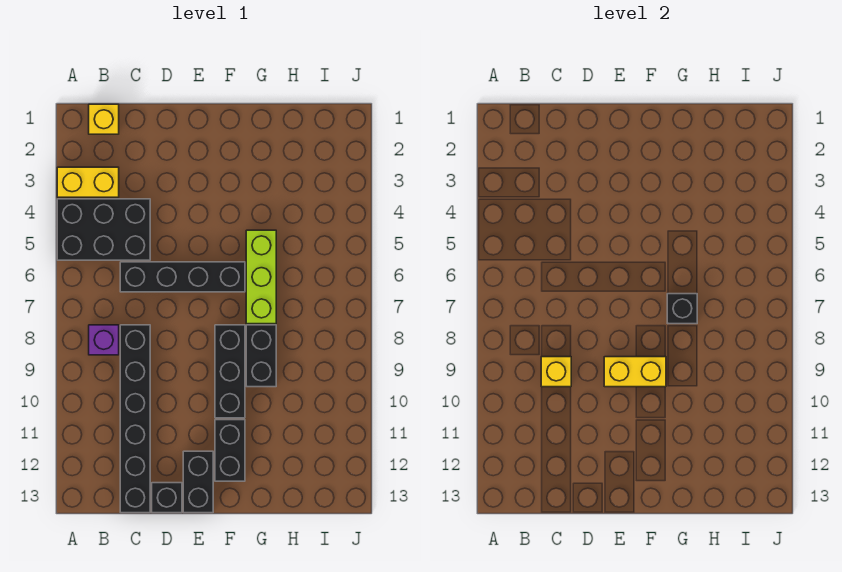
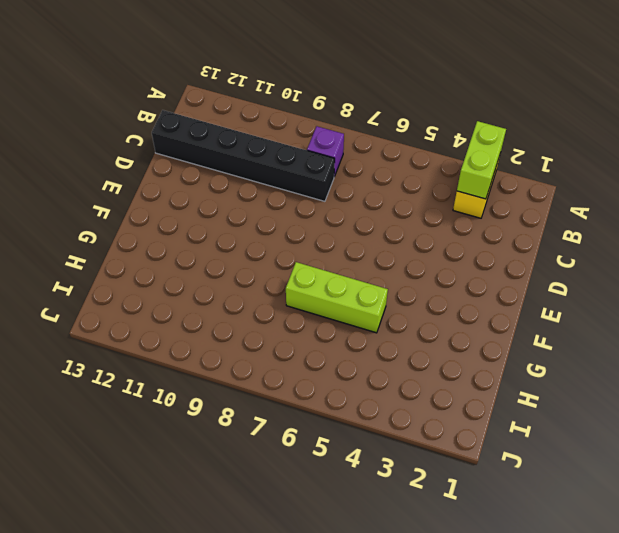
lime 1x2 brick [457,121,506,199] -> none
none -> black 2x3 brick [57,199,150,260]
none -> yellow 1x1 brick [89,104,119,134]
none -> black 1x4 brick [120,262,245,292]

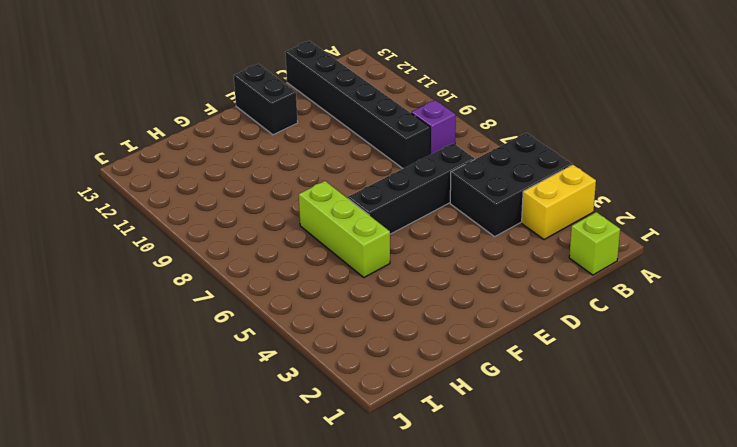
lime 1x1 brick [569,212,620,275] -> yellow 1x1 brick [89,104,119,134]
none -> black 1x1 brick [152,483,182,513]
none -> black 1x3 brick [215,325,245,418]
none -> black 1x2 brick [215,420,245,481]

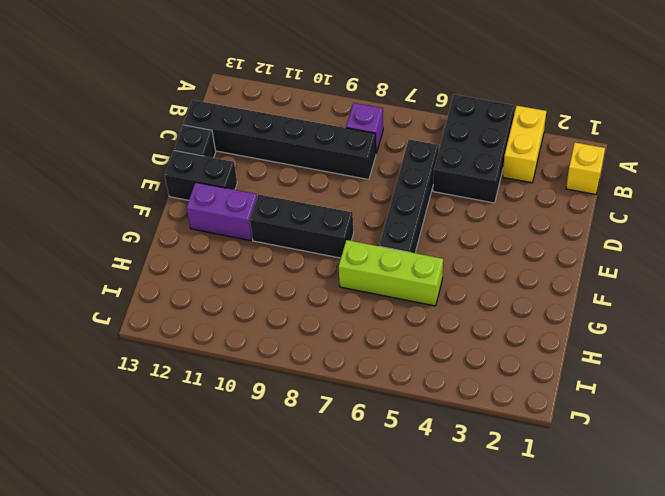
purple 1x2 brick [186,182,257,241] -> black 1x2 brick [215,420,245,481]
none -> black 1x2 brick [246,325,276,387]
none -> yellow 1x1 brick [541,357,571,387]
none -> yellow 1x2 brick [604,357,666,387]

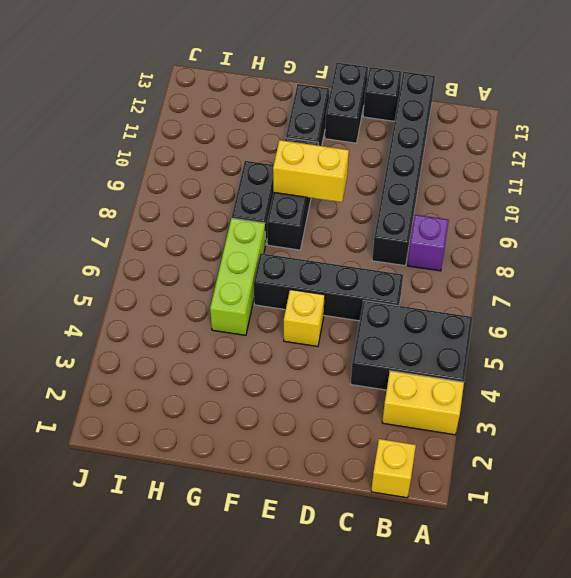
yellow 1x1 brick [284,289,325,347] -> yellow 1x1 brick moved to [541,357,571,387]
none -> black 1x1 brick [667,294,697,324]

